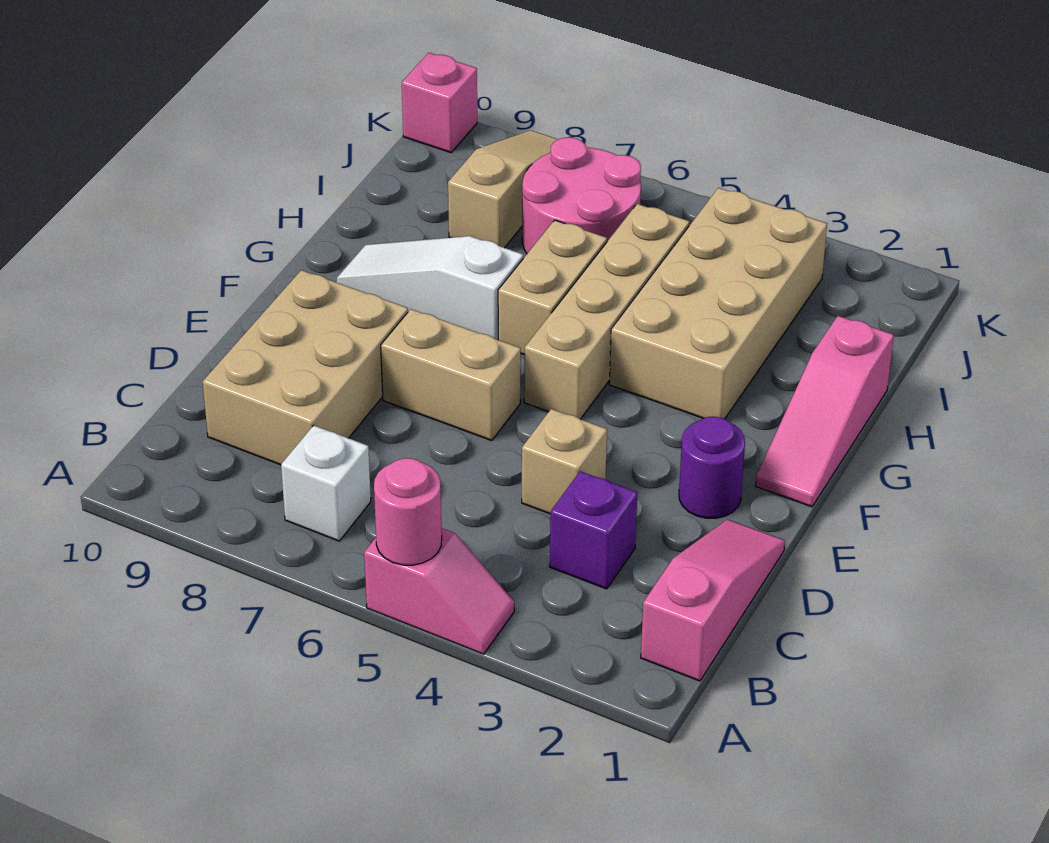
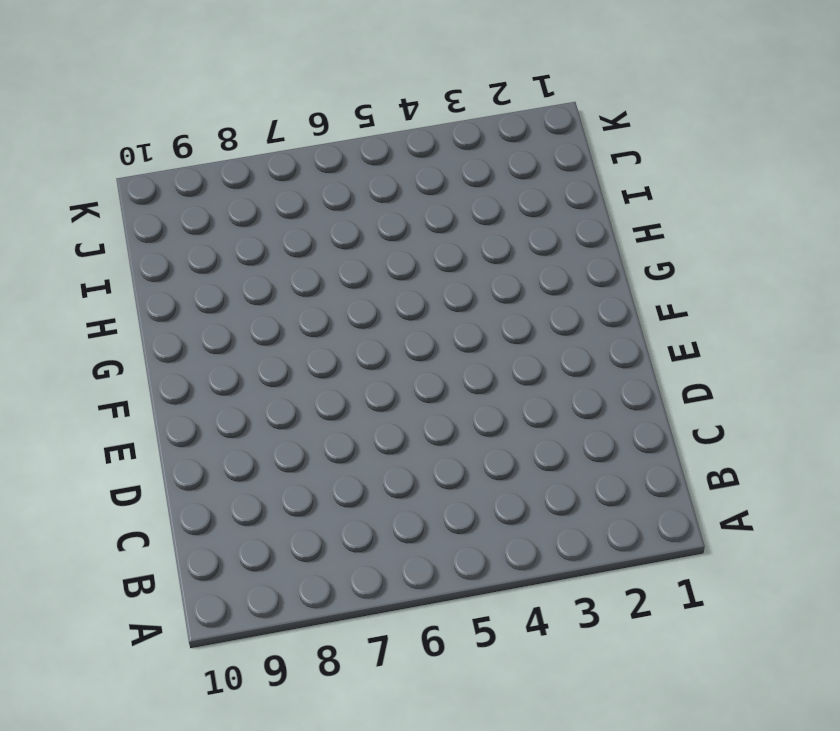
none -> pink 1x2 slope [364,528,514,654]
none -> pink 1x3 slope [641,519,785,681]
none -> white 1x1 brick [281,425,371,541]

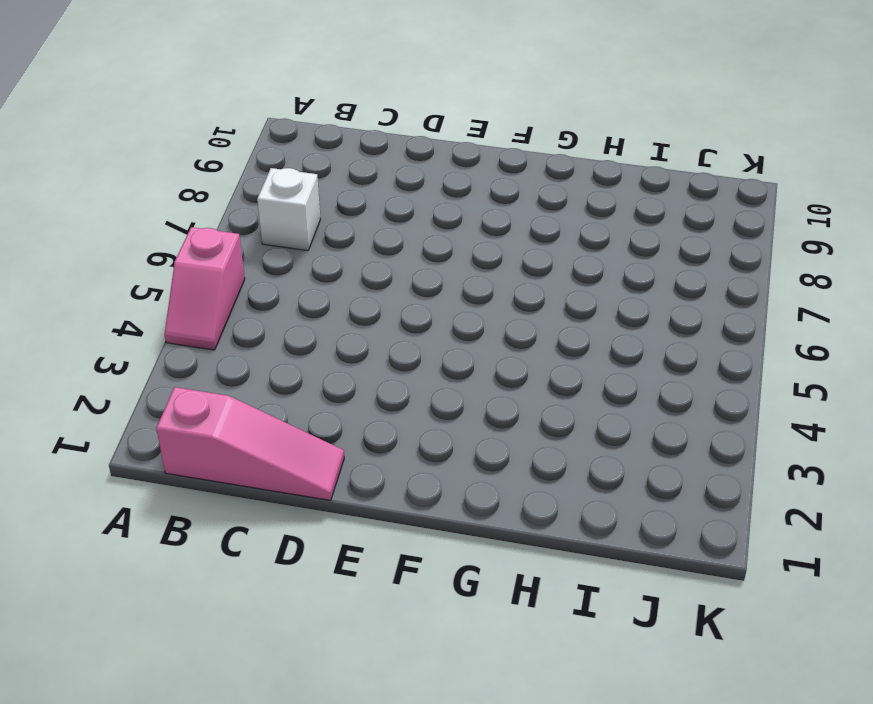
none -> purple 1x1 brick [550,471,637,589]
none -> tan 2x3 brick [203,270,408,465]
none -> tan 1x1 brick [522,409,607,514]

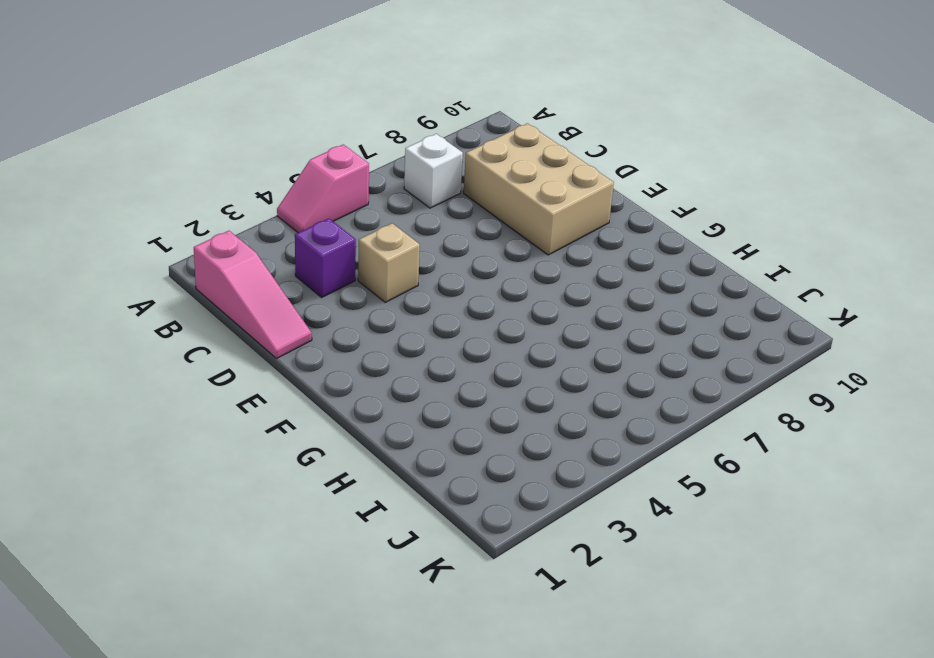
none -> purple 1x1 round brick [679,417,745,518]
none -> tan 1x2 brick [381,309,521,441]
none -> pink 1x3 slope [755,316,894,507]

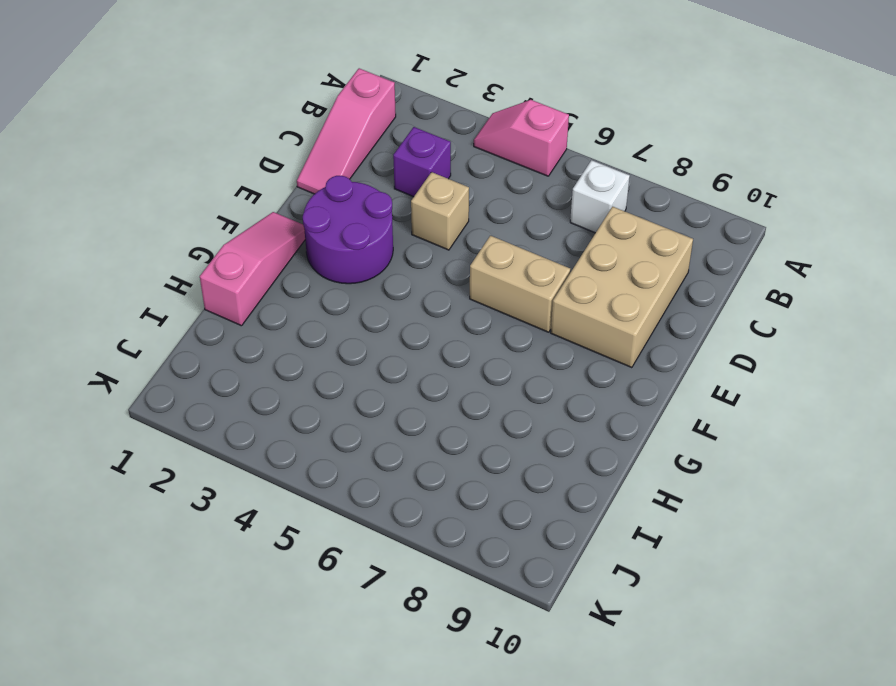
purple 2x2 round brick [303,176,393,284] -> purple 1x1 round brick [679,417,745,518]
none -> tan 1x4 brick [524,204,690,419]
none -> tan 2x4 brick [609,188,827,419]
none -> tan 1x2 brick [498,220,607,355]

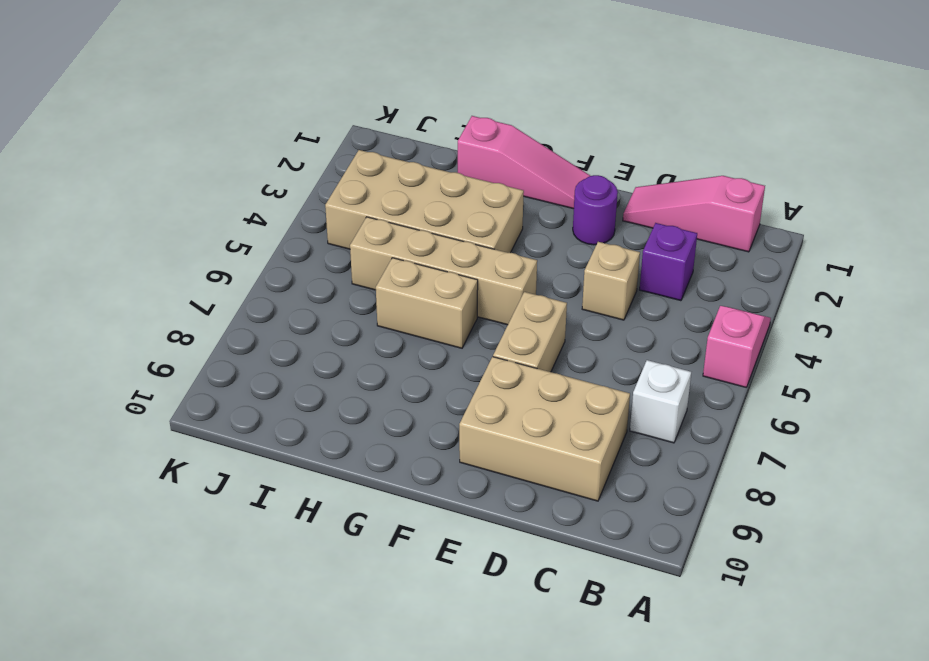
none -> white 1x3 slope [337,236,523,340]
none -> pink 2x2 round brick [522,137,641,253]
none -> tan 1x3 slope [448,130,558,248]

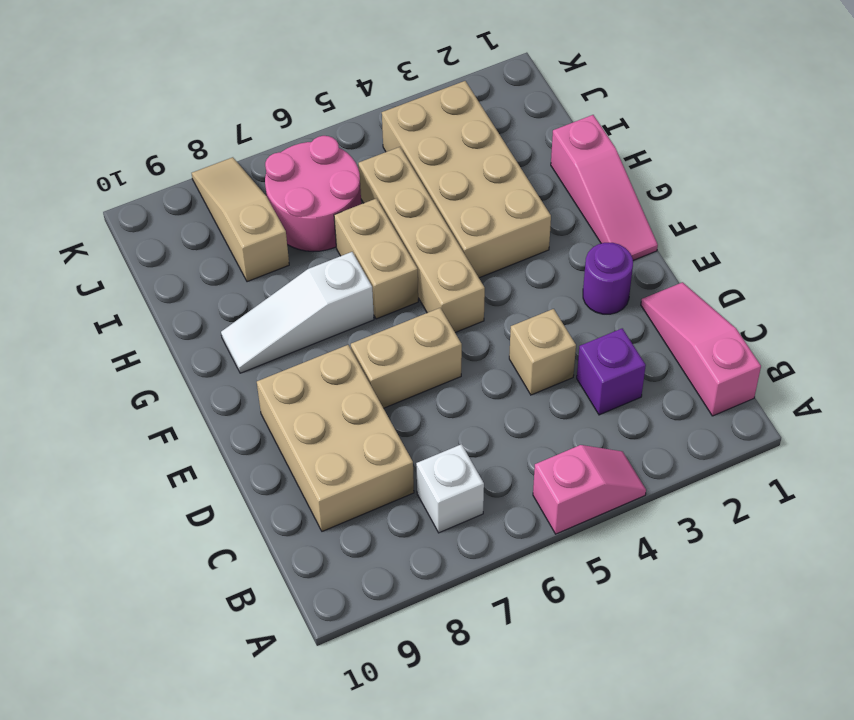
none -> pink 1x1 brick [402,53,477,153]
none -> pink 1x1 round brick [374,458,442,565]

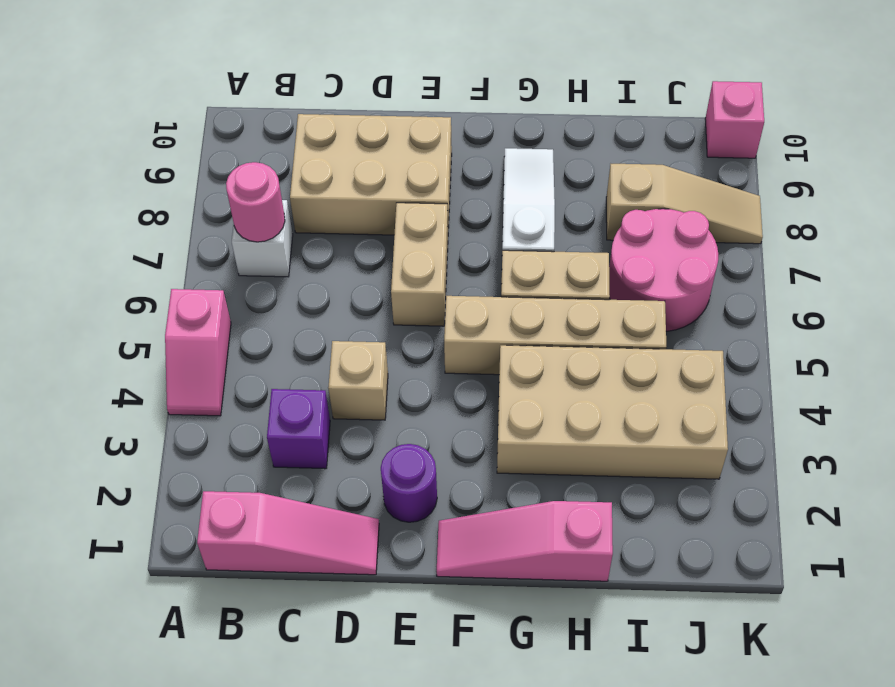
pink 1x1 round brick [226,162,285,242] -> pink 1x1 round brick moved to [374,458,442,565]

